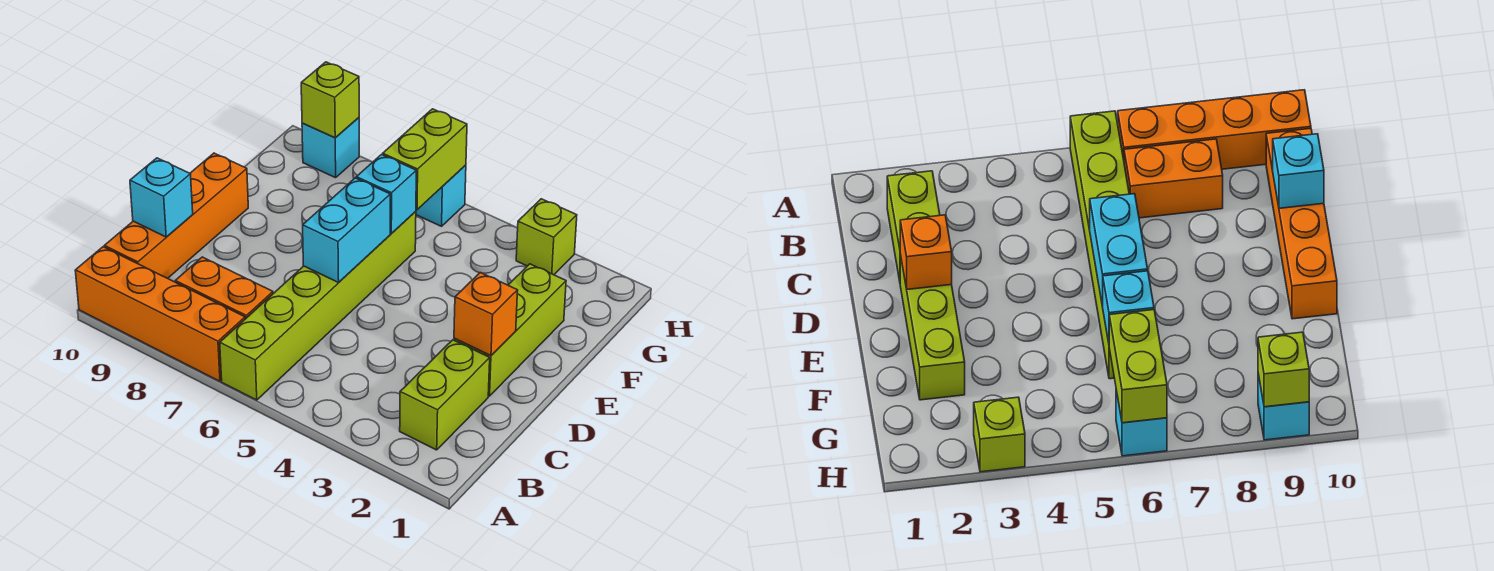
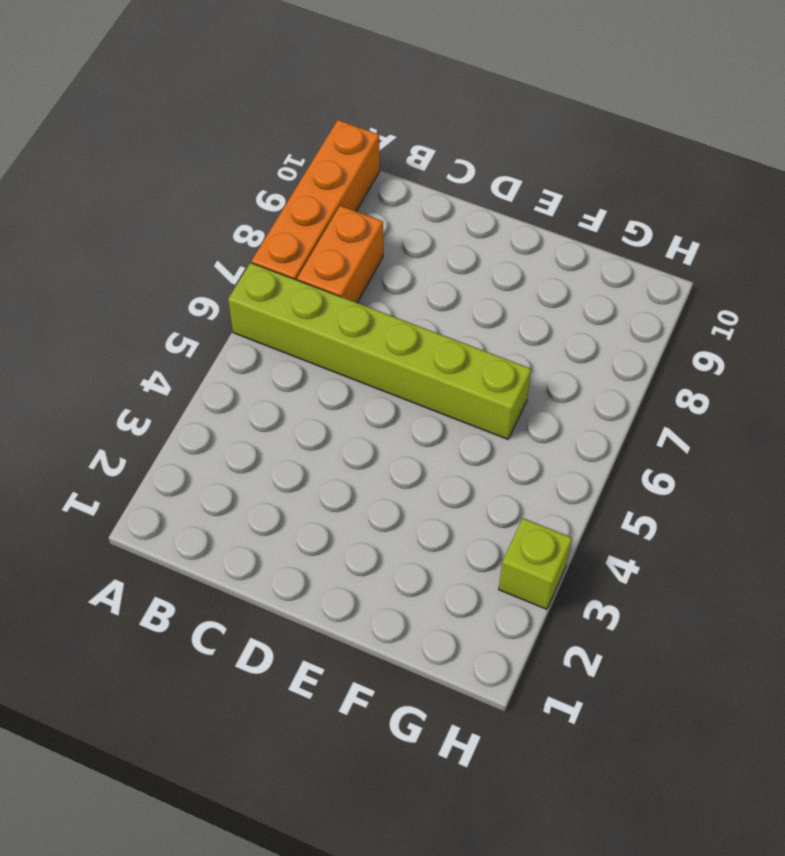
none -> lime 1x2 brick [400,340,490,450]
none -> orange 1x4 brick [104,153,248,278]
none -> lime 1x3 brick [454,264,566,396]

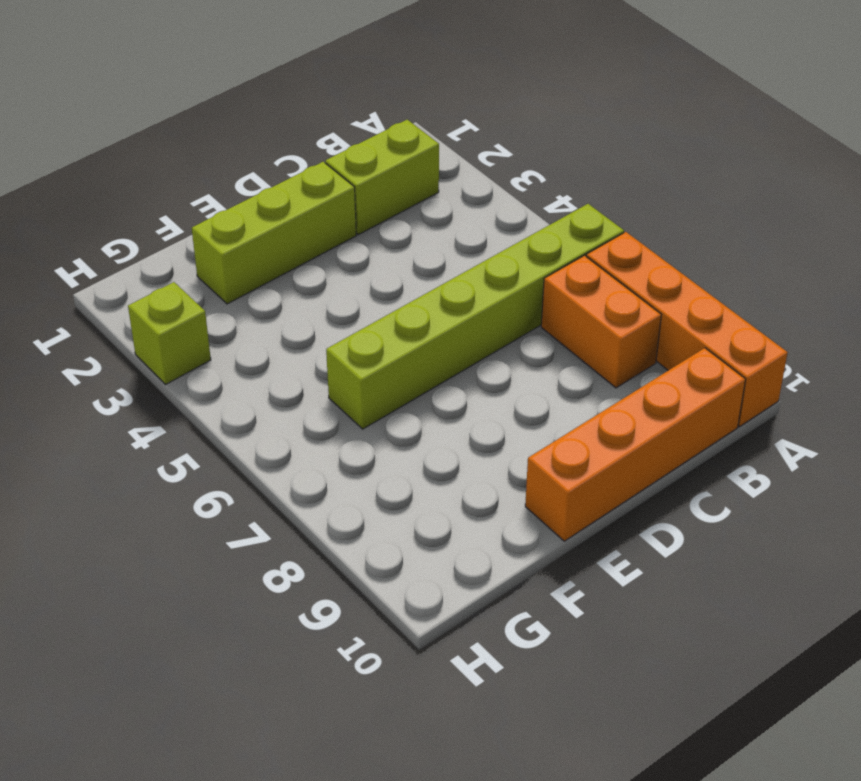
none -> cyan 1x1 brick [416,165,466,226]
none -> cyan 1x1 brick [302,118,359,178]
none -> cyan 1x1 brick [130,158,193,237]

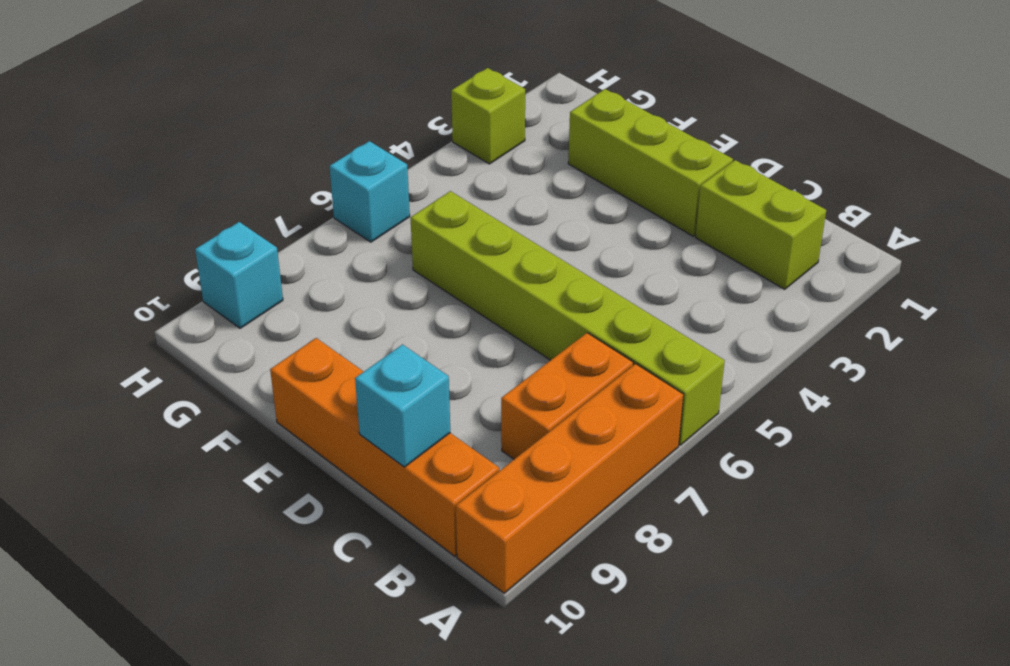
none -> orange 1x1 brick [454,273,518,356]
none -> cyan 1x2 brick [303,178,390,282]
none -> cyan 1x1 brick [356,155,416,234]

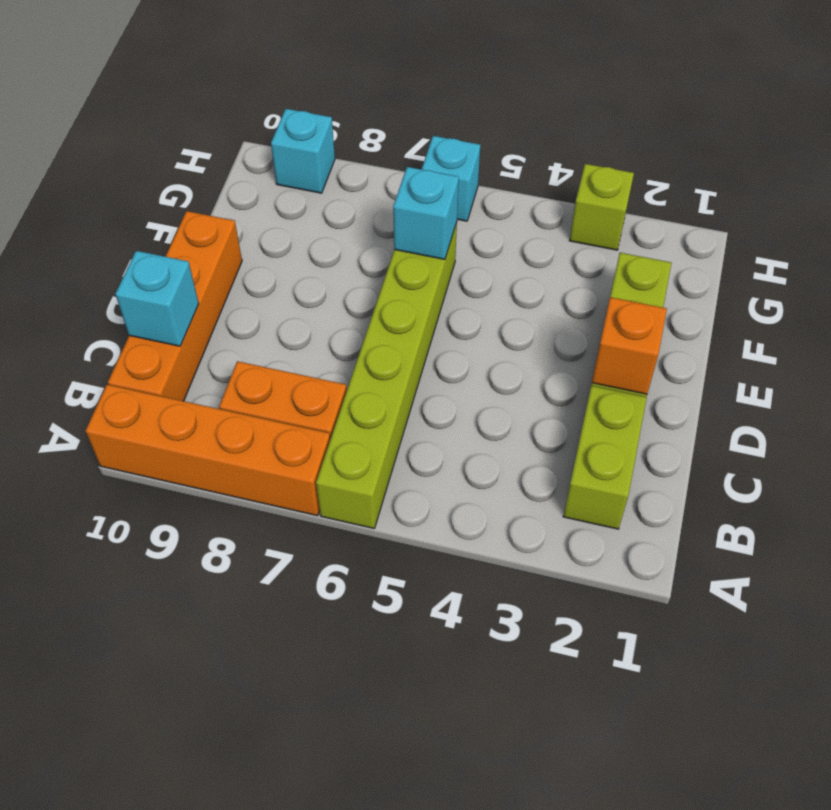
none -> cyan 1x2 brick [303,178,390,282]
none -> lime 1x2 brick [383,109,467,210]
none -> lime 1x1 brick [301,62,359,138]

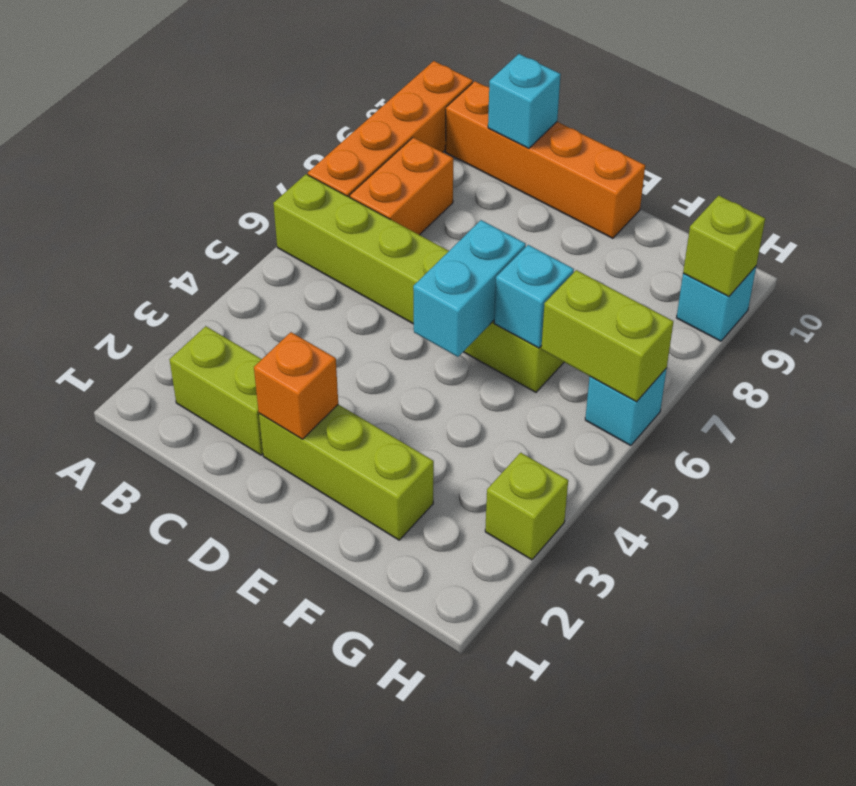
cyan 1x2 brick [413,220,526,357] -> cyan 1x2 brick turned to [303,178,390,282]

